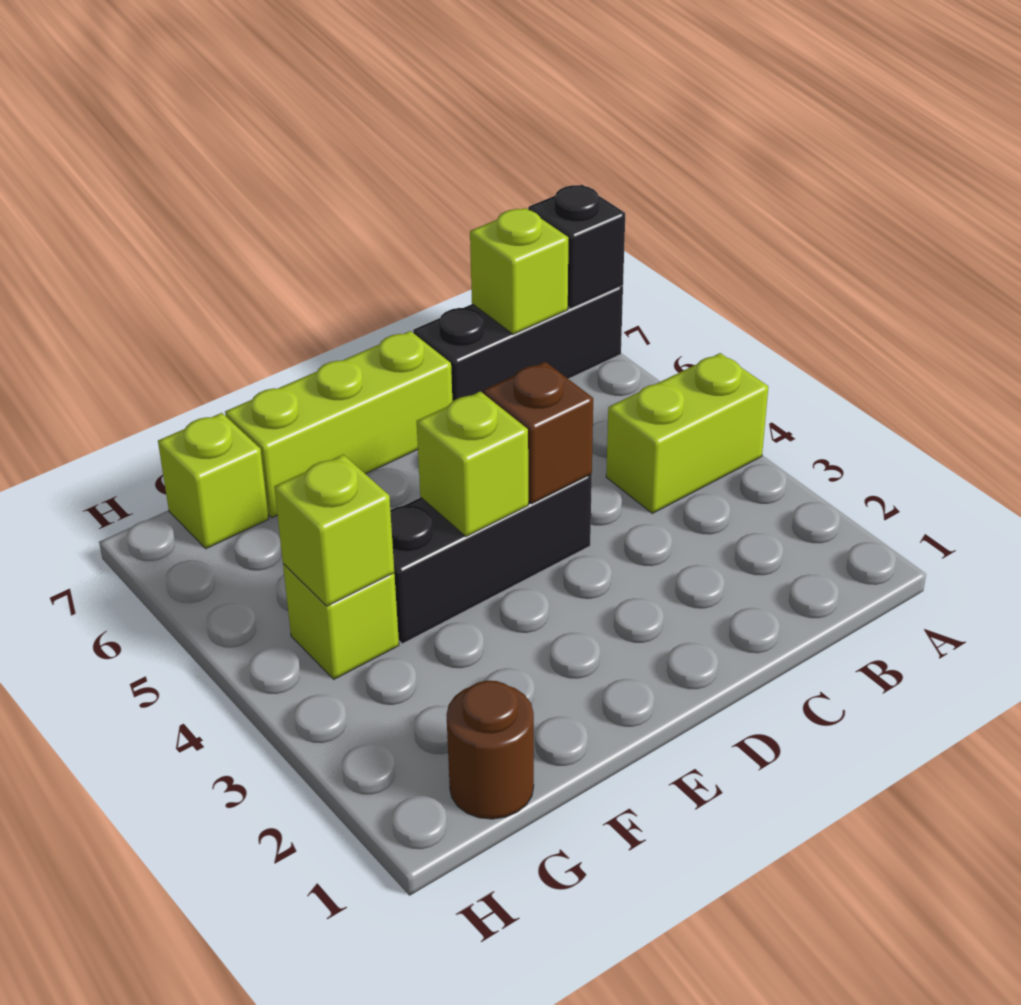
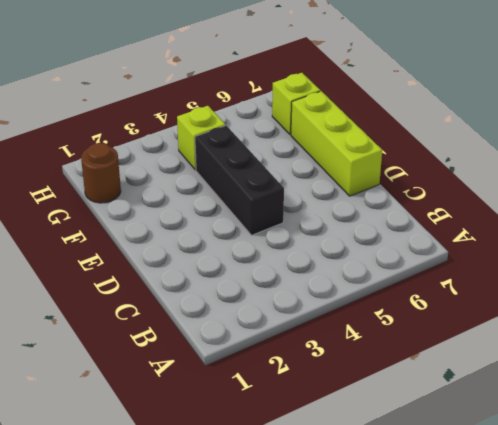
none -> lime 1x2 brick [606,353,768,513]
none -> black 1x3 brick [413,286,623,401]
none -> black 1x1 brick [528,185,625,309]

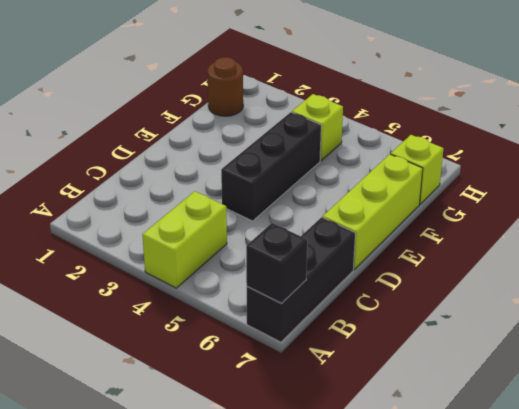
none -> lime 1x1 brick [470,208,568,334]
none -> brown 1x1 brick [484,362,593,504]
none -> lime 1x1 brick [417,391,528,537]

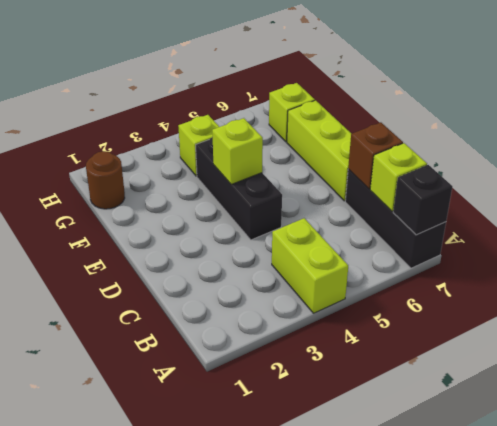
brown 1x1 brick [348,122,403,189] -> brown 1x1 brick moved to [484,362,593,504]
none -> lime 1x1 brick [274,455,394,606]

